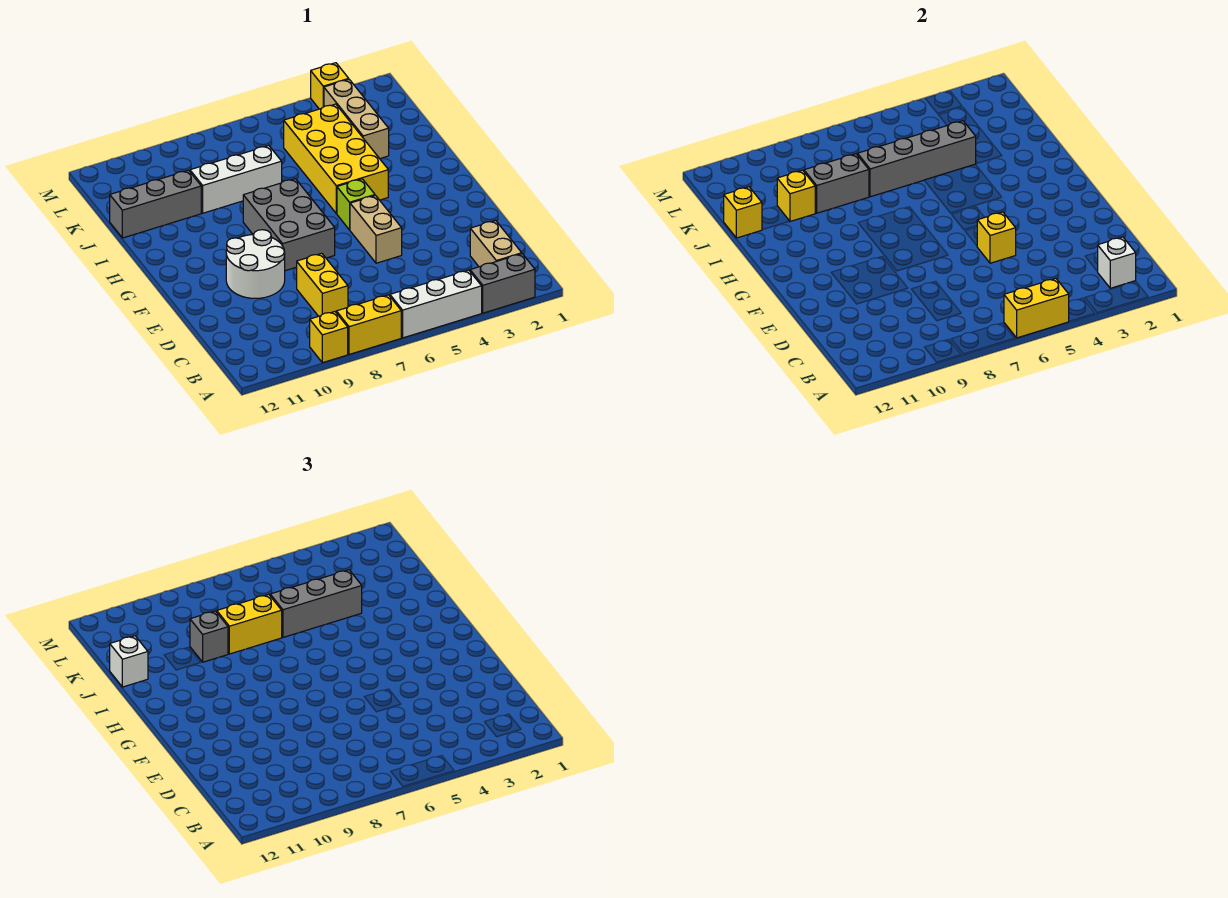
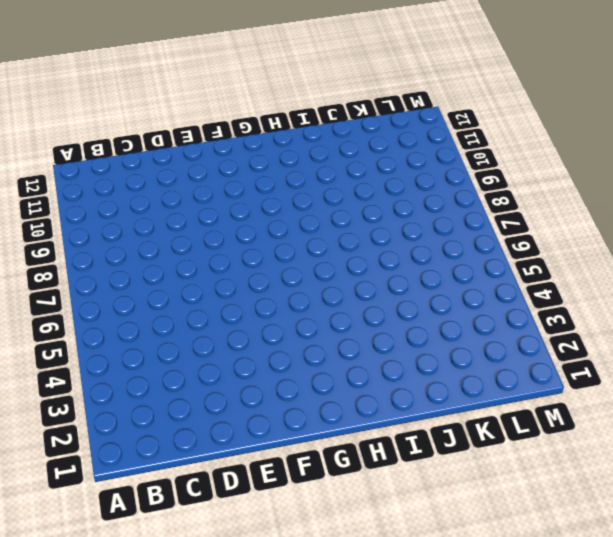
none -> grey 1x2 brick [470,254,535,313]
none -> white 1x3 brick [390,270,482,338]
none -> yellow 1x2 brick [336,295,401,354]

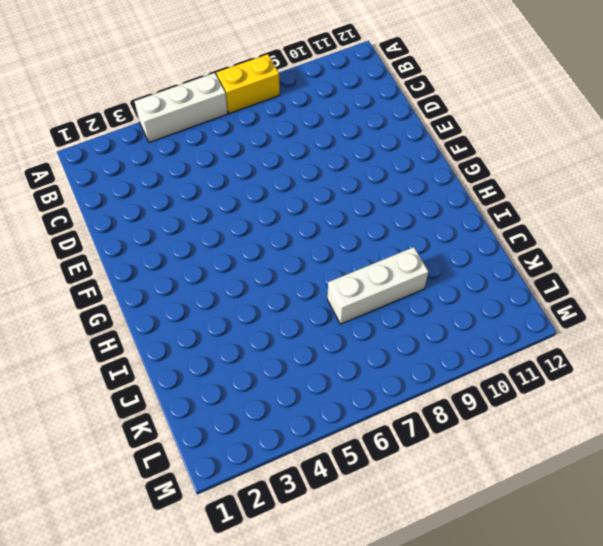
none -> grey 1x2 brick [470,254,535,313]
none -> yellow 1x1 brick [310,312,348,363]
none -> tan 1x2 brick [470,220,522,267]

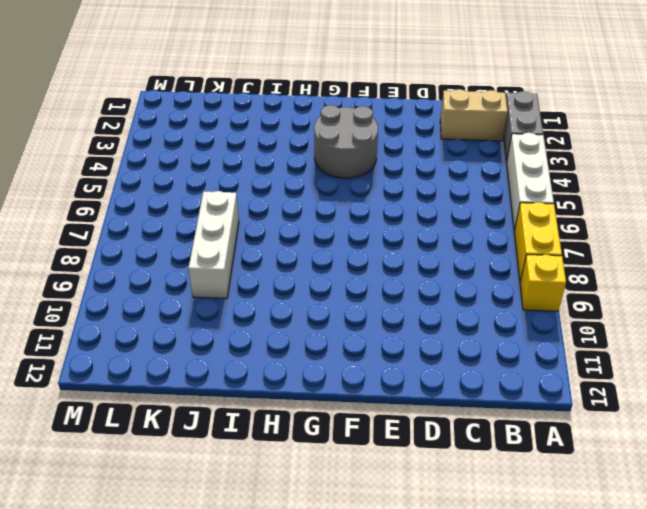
grey 2x2 round brick [314,105,378,178] -> none
none -> yellow 1x2 brick [296,253,348,316]
none -> tan 1x2 brick [350,195,402,263]
none -> white 2x2 round brick [226,230,285,298]

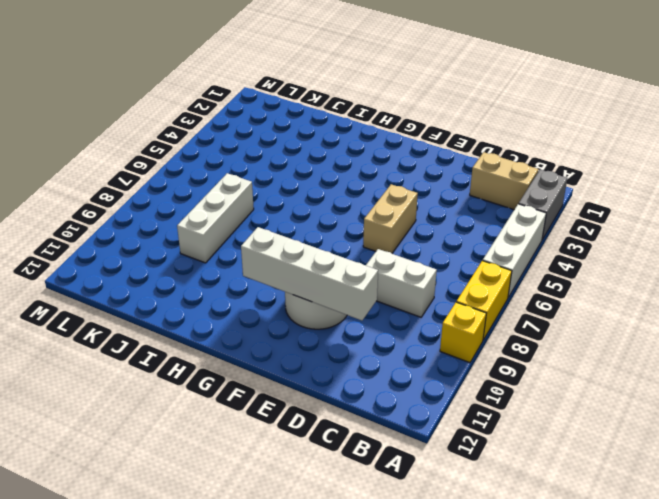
white 1x2 brick [366,249,437,317] -> yellow 1x2 brick [296,253,348,316]
white 1x4 brick [241,227,378,320] -> none
tan 1x2 brick [363,184,418,253] -> tan 1x2 brick turned to [350,195,402,263]
none -> grey 2x3 brick [243,179,335,271]
none -> lime 1x1 brick [337,179,375,230]
none -> yellow 2x4 brick [284,104,388,213]

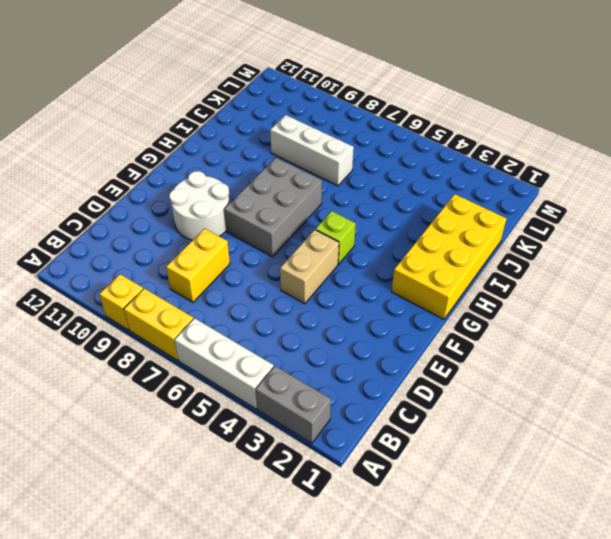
yellow 2x4 brick [391,194,507,319] -> yellow 2x4 brick moved to [284,104,388,213]
none -> tan 1x2 brick [470,220,522,267]
none -> tan 1x3 brick [324,79,389,159]
none -> grey 1x3 brick [110,170,201,238]

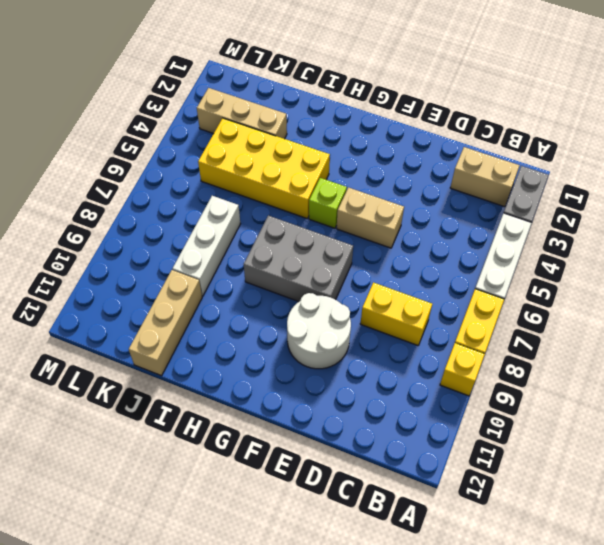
tan 1x3 brick [129,270,202,376] -> grey 1x3 brick [110,170,201,238]
none -> yellow 1x1 brick [311,63,348,109]
none -> yellow 1x2 brick [1004,279,1069,338]
none -> white 1x1 brick [1098,237,1136,288]

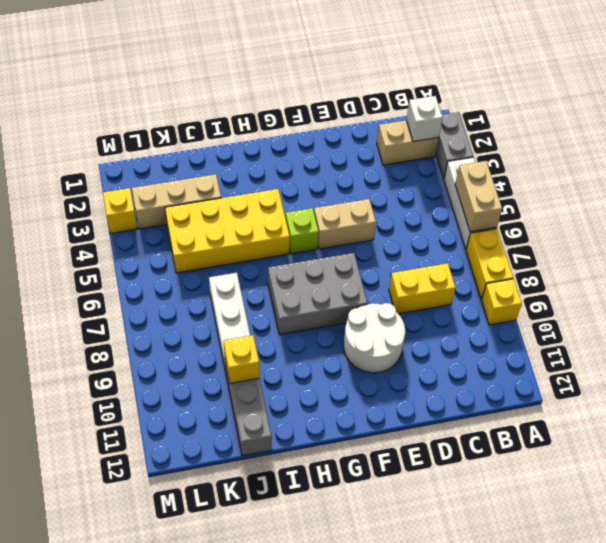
tan 1x2 brick [455,161,502,232] -> yellow 1x2 brick [1004,279,1069,338]
none -> yellow 1x1 brick [977,212,1016,263]
none -> grey 1x4 brick [857,121,976,197]
none -> grey 1x2 brick [804,154,869,213]

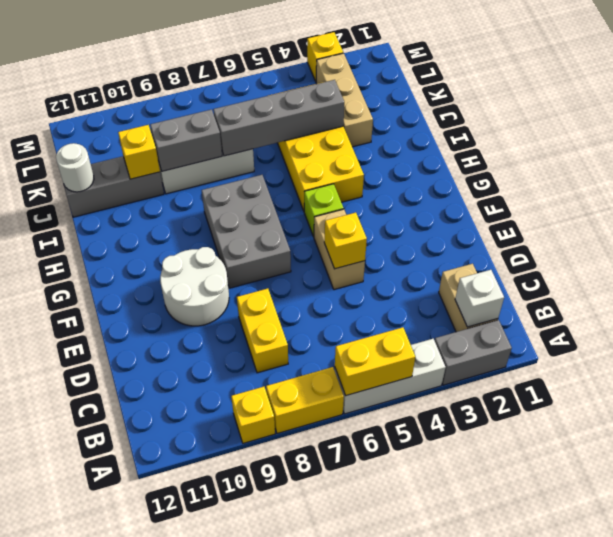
white 1x1 round brick [56,143,94,192] -> yellow 1x1 brick [724,187,762,238]
none -> grey 1x3 brick [270,570,362,637]
none -> yellow 1x2 brick [217,595,282,654]
none -> grey 1x1 brick [190,611,228,662]

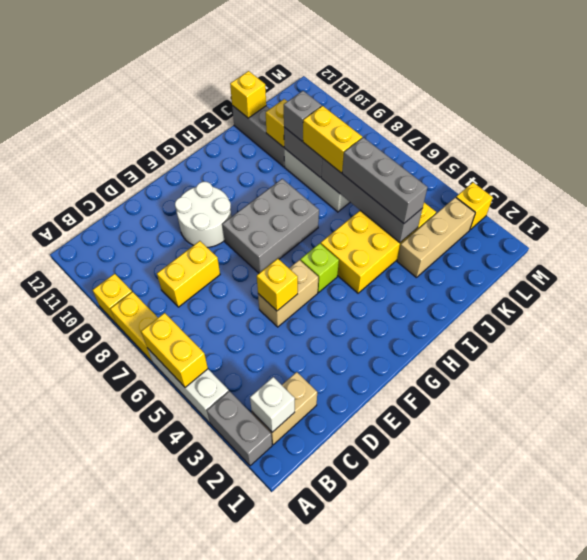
none -> white 1x1 brick [110,636,148,687]

